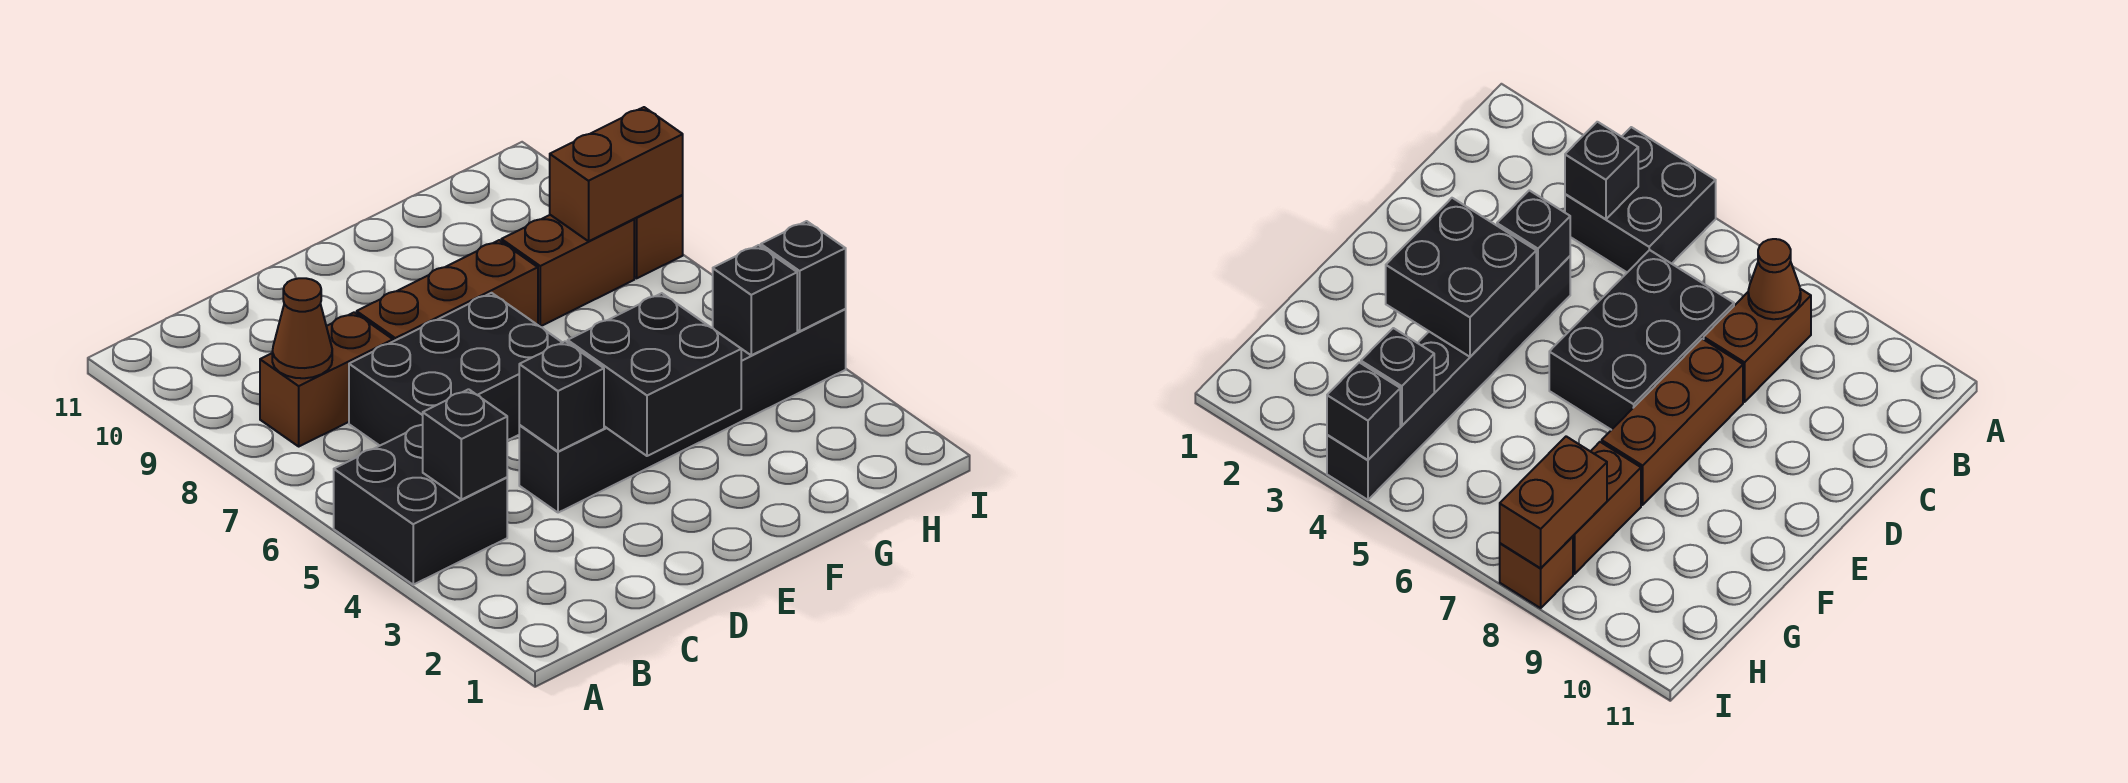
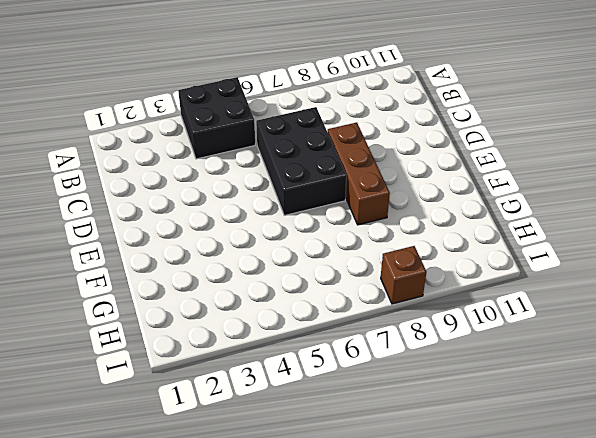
none -> brown 1x2 brick [260,312,393,446]
none -> black 1x6 brick [519,309,846,513]
none -> brown 1x2 brick [501,215,634,327]

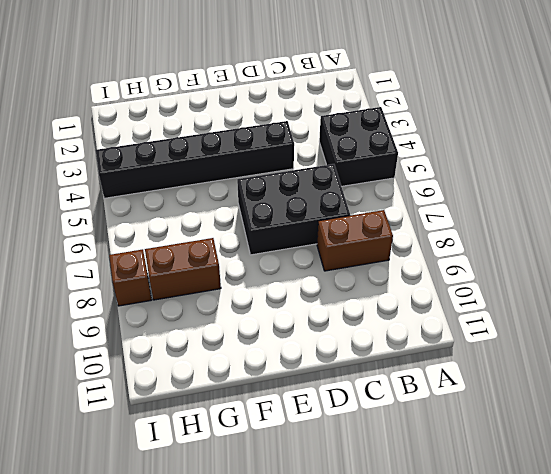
none -> brown 1x3 brick [357,240,538,341]
none -> black 1x1 brick [423,389,507,500]
none -> brown 1x1 cone [272,278,332,378]

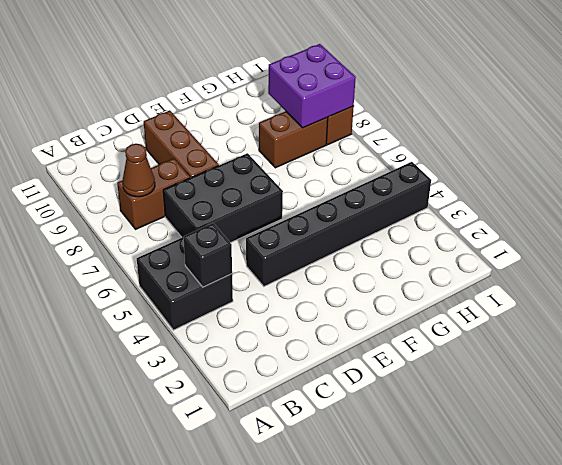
brown 1x3 brick [144,111,219,178] -> brown 1x3 brick turned to [357,240,538,341]
purple 2x2 brick [268,44,356,128] -> brown 1x2 brick [550,107,683,241]
none -> black 1x1 brick [519,341,604,452]
none -> black 2x2 brick [568,293,741,456]
none -> black 1x1 brick [713,245,797,355]

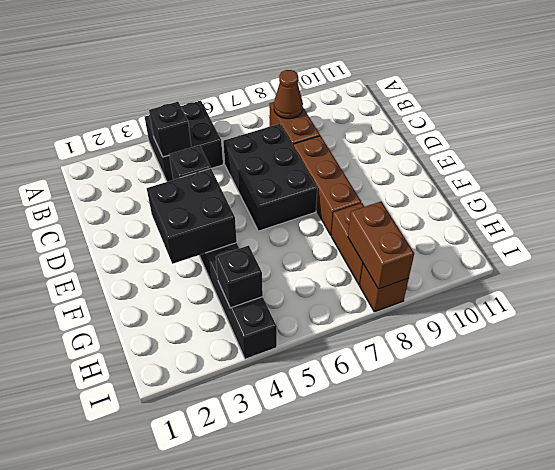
none -> black 1x1 brick [761,221,846,331]

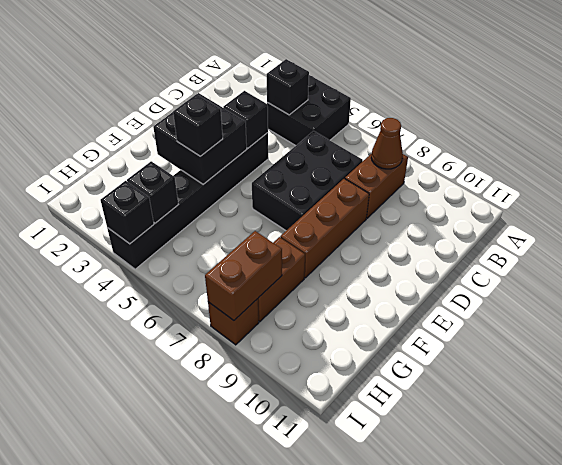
black 1x1 brick [173,94,223,156] -> none

